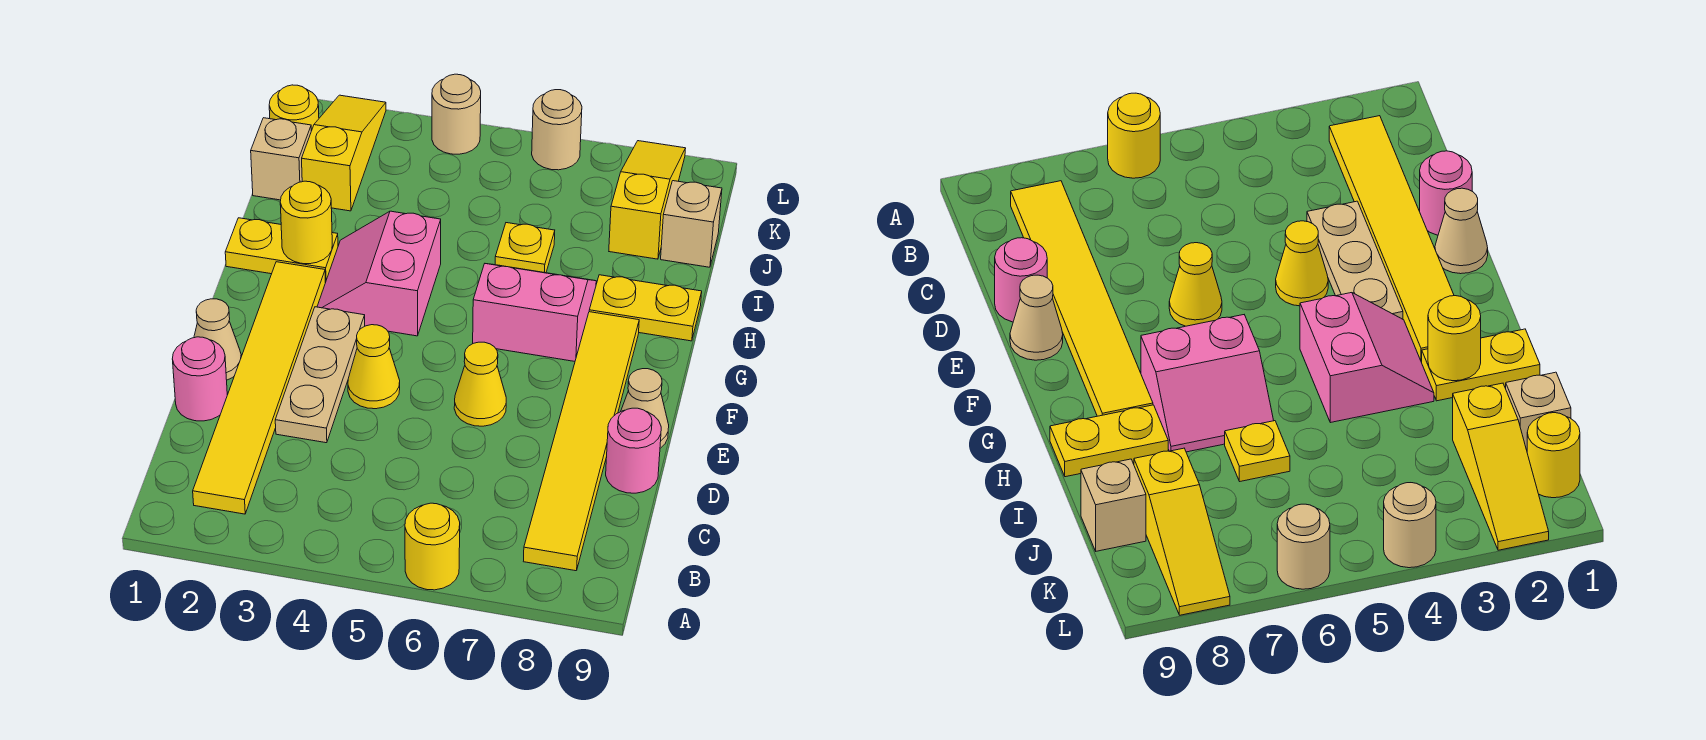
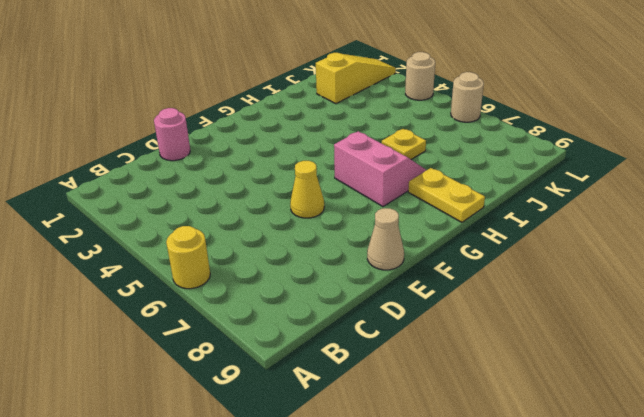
none -> yellow 1x6 tile [193,262,325,514]
none -> yellow 1x6 tile [523,312,639,571]
none -> tan 1x3 plate [275,307,365,443]

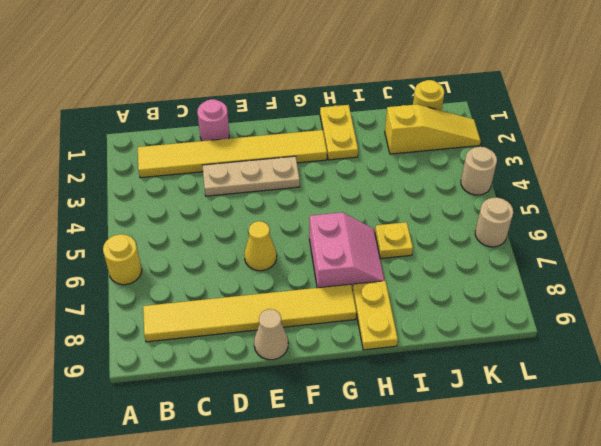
none -> pink 1x1 round brick [606,408,661,493]
none -> tan 1x1 cone [194,299,241,380]
none -> yellow 1x1 cone [348,325,400,409]

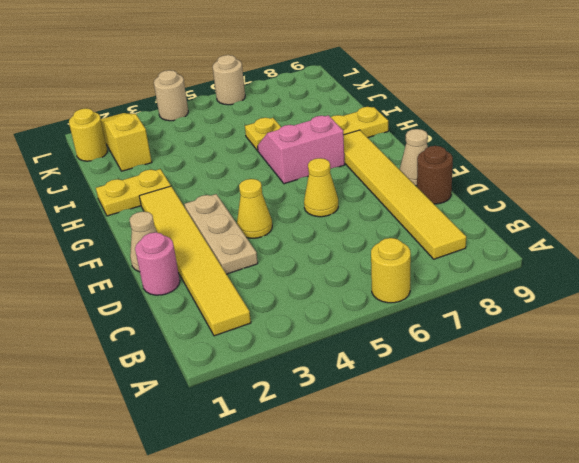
brown 1x1 round brick [417,146,453,204] -> pink 1x1 round brick [606,408,661,493]
none -> pink 2x2 slope [317,211,441,336]
none -> tan 1x1 brick [251,118,311,200]
none -> yellow 1x3 slope [609,141,686,259]

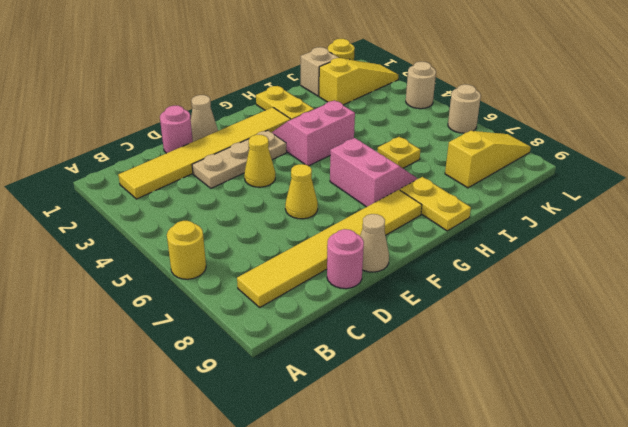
none -> tan 1x1 brick [661,181,722,267]
none -> yellow 1x1 round brick [280,181,332,264]

